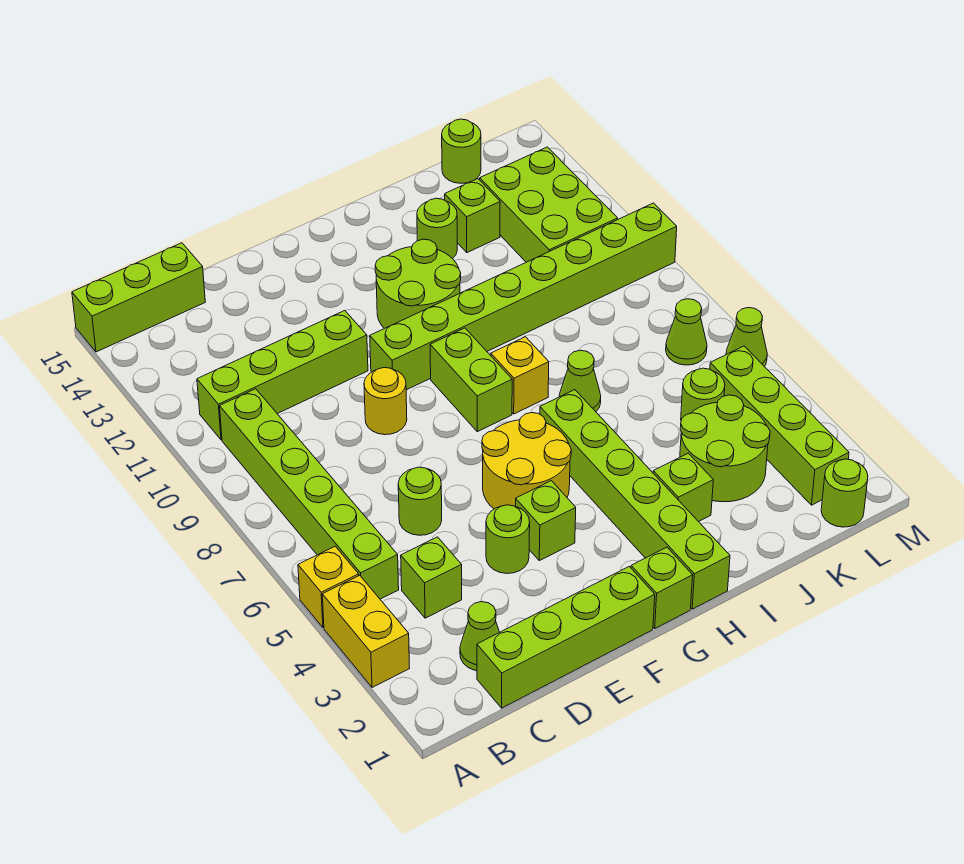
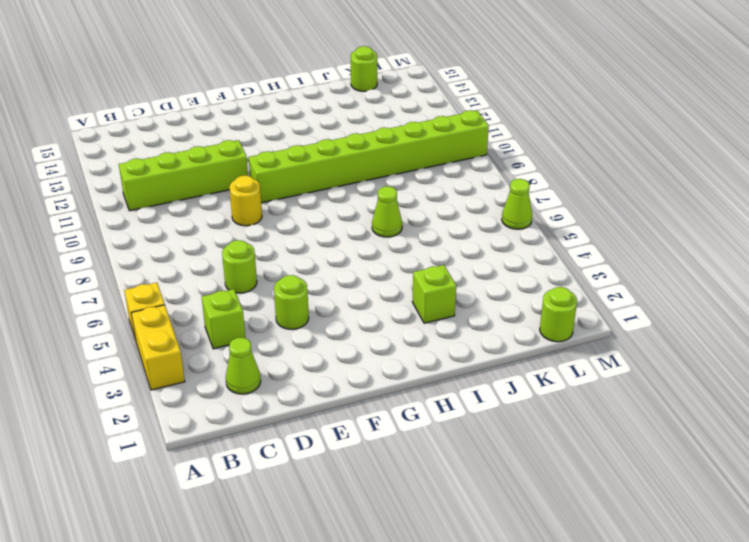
none -> lime 1x3 brick [72,243,205,352]
none -> lime 1x6 brick [220,389,399,599]
none -> lime 1x4 brick [477,566,655,708]
none -> lime 1x1 brick [516,481,576,561]

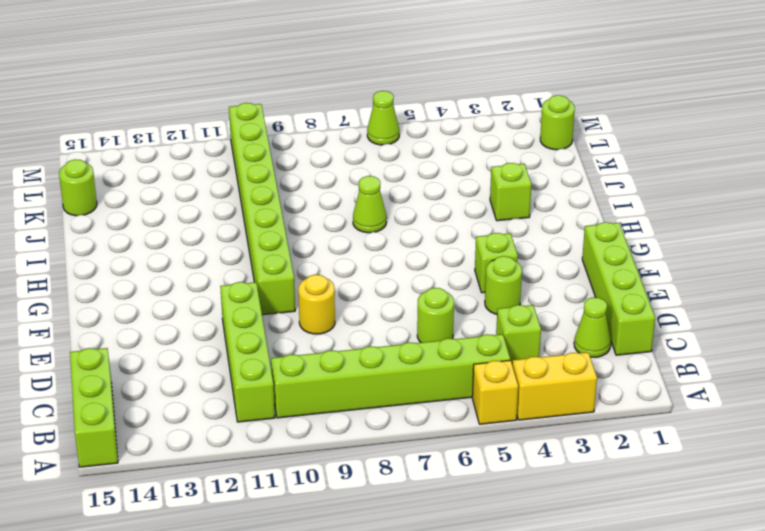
none -> yellow 2x2 round brick [482,413,571,509]
none -> lime 1x1 brick [631,547,693,628]
none -> lime 1x2 brick [430,328,512,432]
none -> lime 2x2 round brick [375,239,461,329]

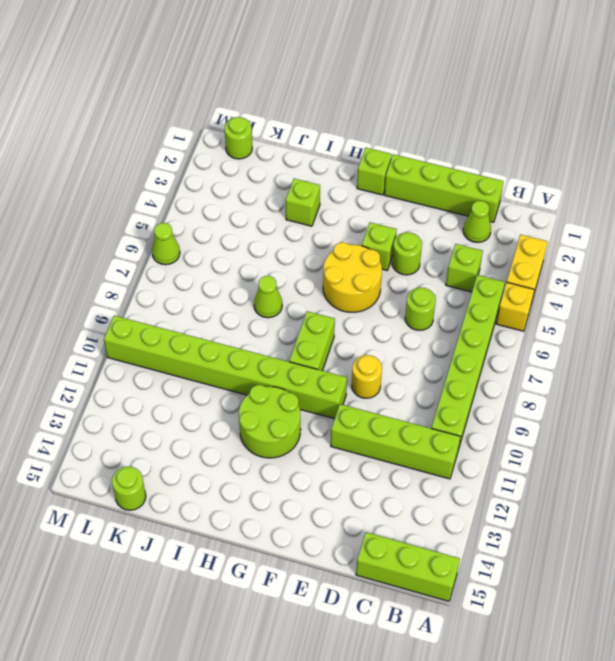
none -> lime 1x6 brick [540,390,730,609]
none -> yellow 1x1 brick [491,337,549,414]
none -> lime 1x1 round brick [417,198,457,259]
none -> lime 2x2 round brick [680,395,770,502]

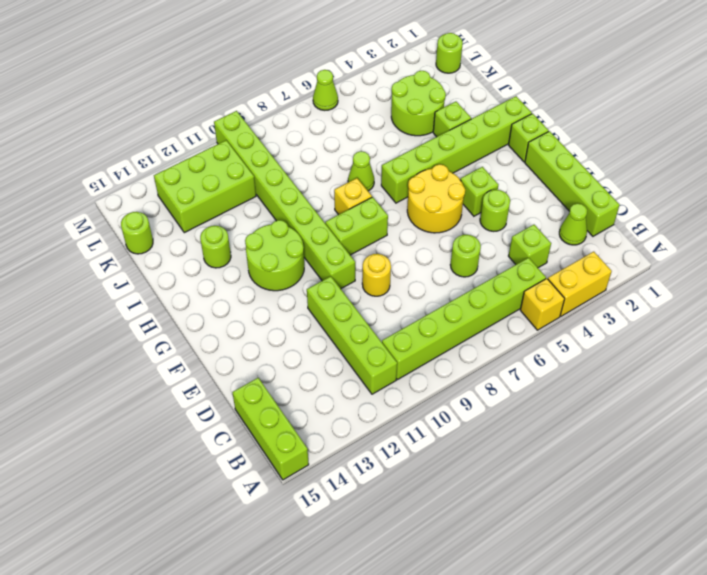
none -> lime 1x1 brick [445,179,500,252]
none -> lime 1x1 round brick [681,368,725,420]
none -> lime 1x4 brick [710,346,849,505]
none -> lime 1x1 cone [666,299,707,365]

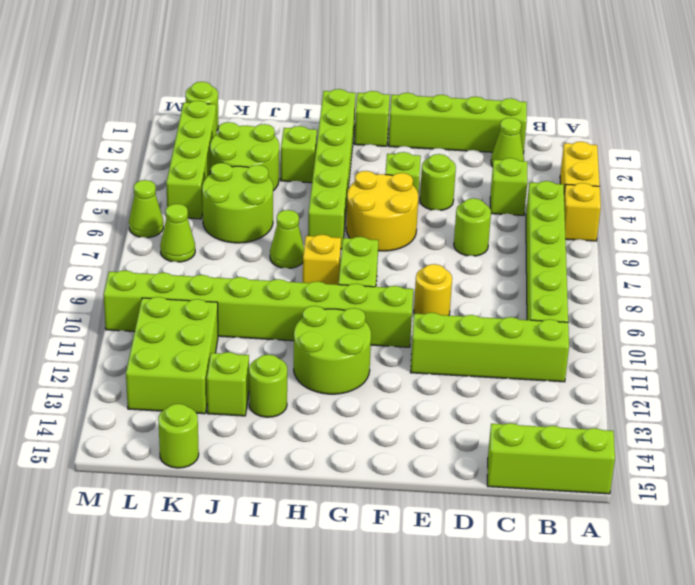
lime 2x2 round brick [202,163,273,243] -> lime 1x1 round brick [681,368,725,420]

